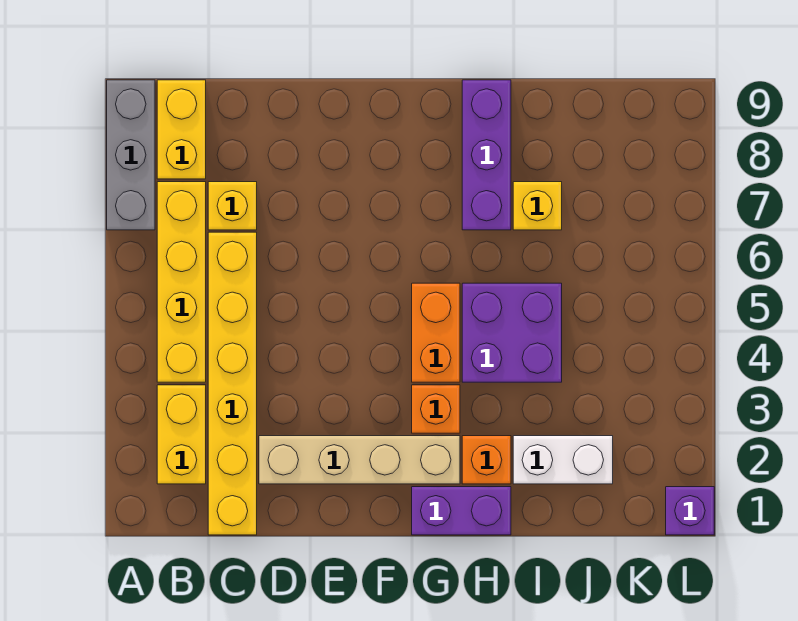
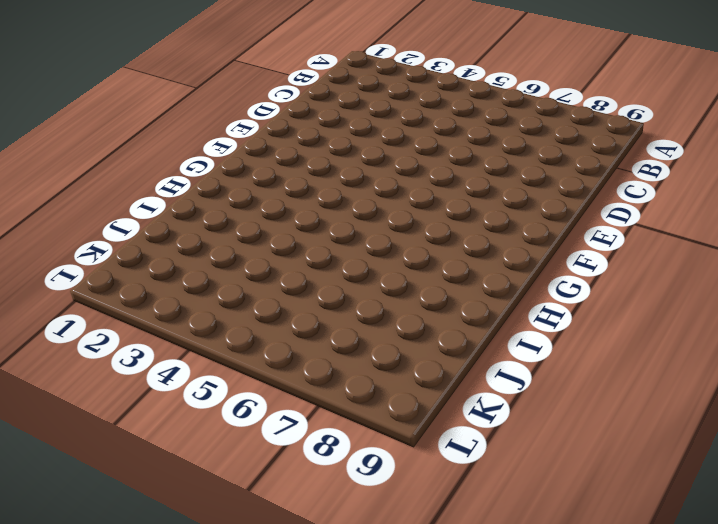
none -> grey 1x3 brick [107,80,155,230]
none -> yellow 1x2 brick [157,385,206,484]
none -> yellow 1x4 brick [157,182,206,382]

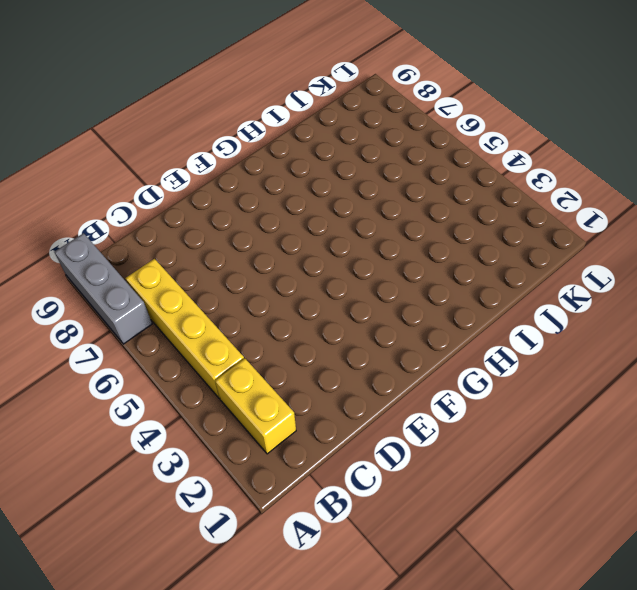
none -> yellow 1x2 brick [157,80,206,179]
none -> yellow 1x6 brick [208,232,257,535]
none -> yellow 1x1 brick [208,182,257,230]

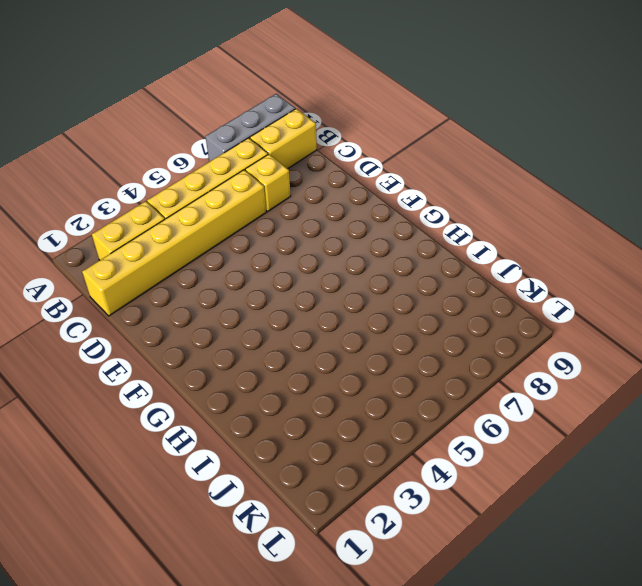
none -> tan 1x4 brick [259,436,460,484]
none -> purple 1x2 brick [412,487,511,535]
none -> orange 1x1 brick [412,385,460,433]

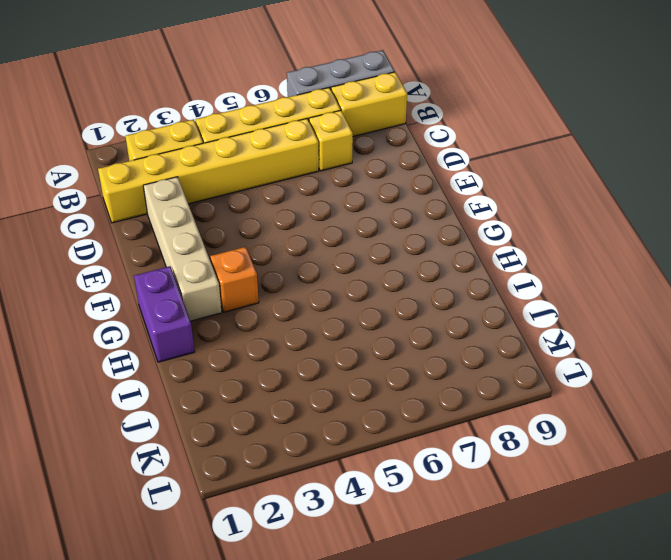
none -> orange 1x2 brick [412,283,460,382]
none -> orange 1x1 brick [462,436,511,484]
none -> purple 2x2 brick [462,283,562,382]

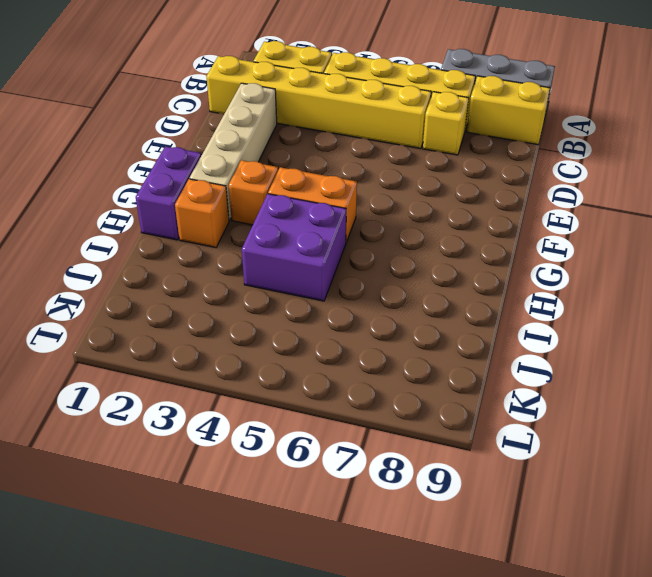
none -> purple 1x3 brick [462,80,511,230]
none -> white 1x2 brick [513,436,613,484]
none -> yellow 1x1 brick [513,182,562,230]

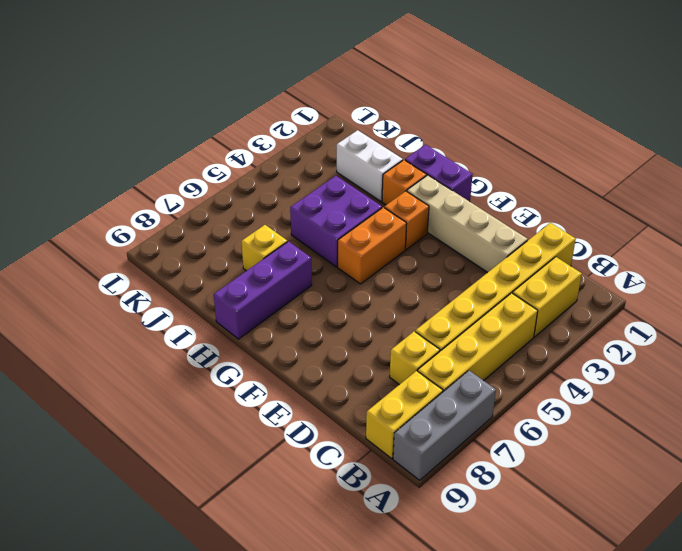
none -> purple 1x1 brick [666,487,714,535]

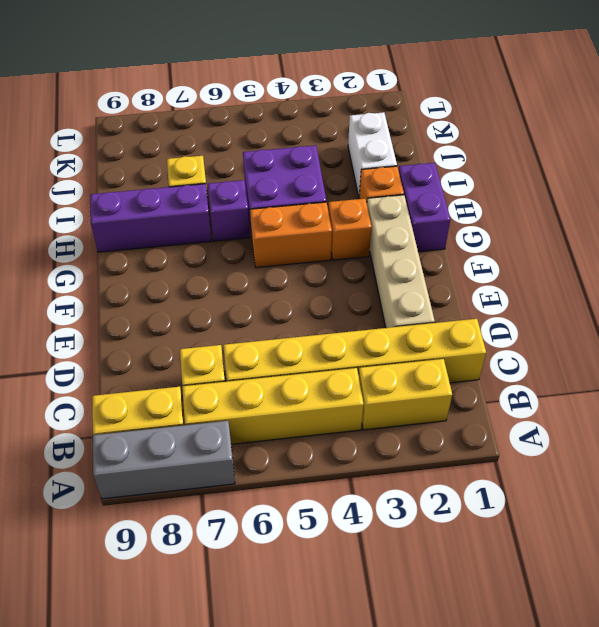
purple 1x1 brick [208,180,250,241] -> purple 1x1 brick moved to [666,487,714,535]

